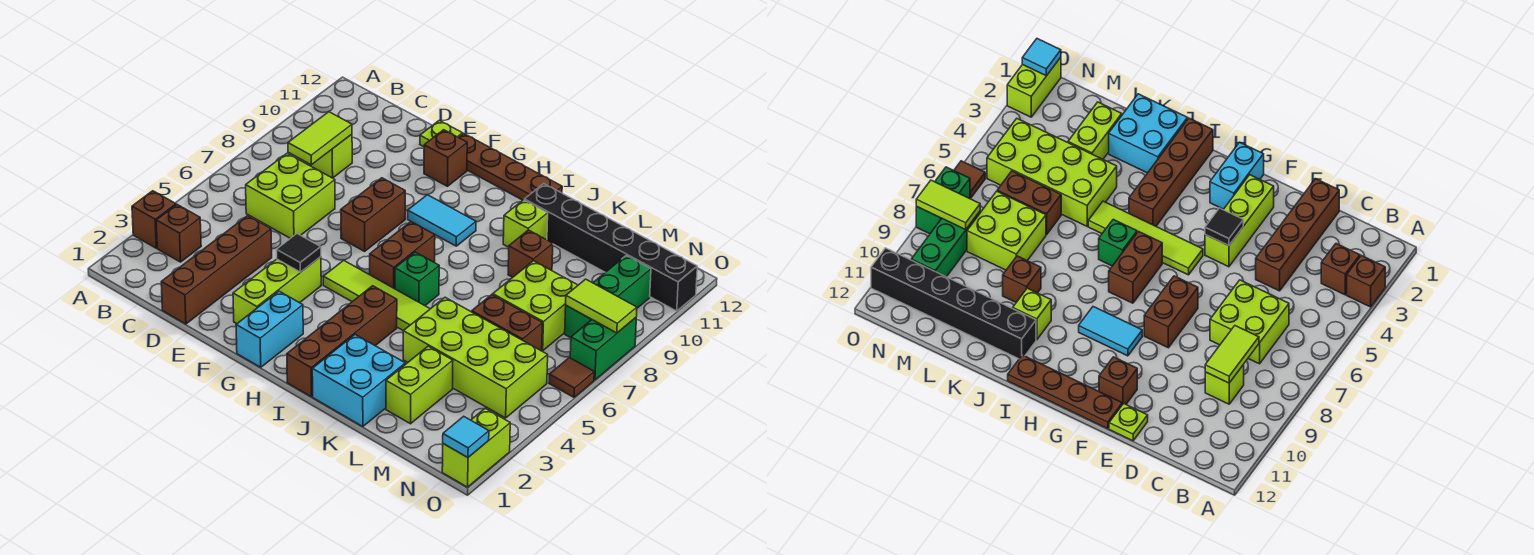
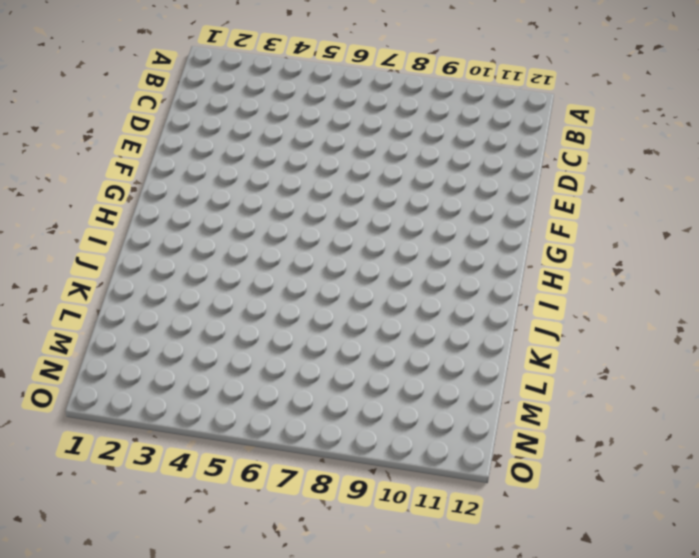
none -> brown 1x1 brick [132,191,176,248]
none -> brown 1x1 brick [156,205,201,262]
none -> lime 2x2 brick [246,153,335,238]
none -> lime 1x1 brick [309,134,352,178]

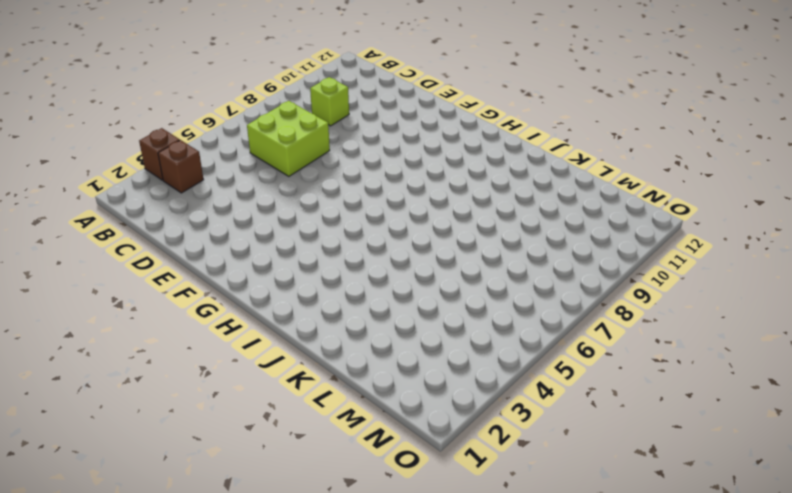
none -> brown 1x4 brick [161,216,272,324]
none -> lime 1x1 plate [420,120,463,147]
none -> lime 1x3 brick [233,257,321,324]
none -> brown 1x2 brick [341,178,405,251]

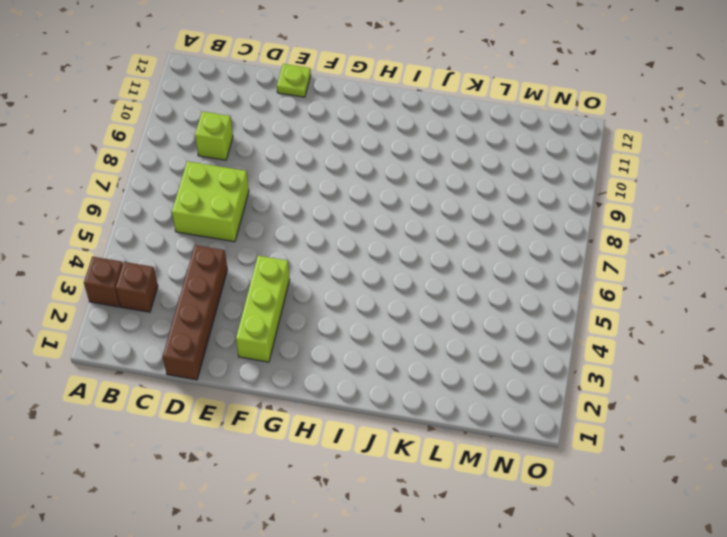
none -> brown 1x2 brick [341,178,405,251]
none -> brown 1x1 brick [424,130,467,186]
none -> brown 1x4 plate [459,134,562,200]
none -> cyan 1x2 brick [236,291,303,367]

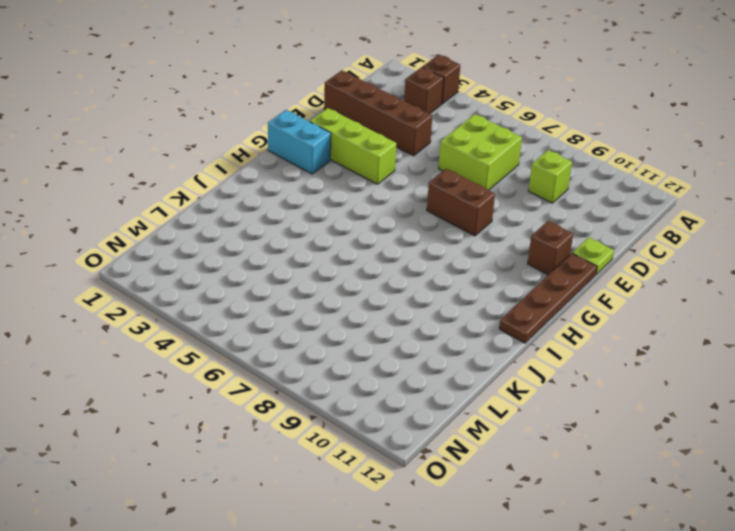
none -> lime 1x4 tile [323,260,430,331]
none -> cyan 1x2 tile [408,195,476,246]
none -> brown 1x2 brick [370,222,435,289]
none -> brown 1x4 brick [287,286,397,397]

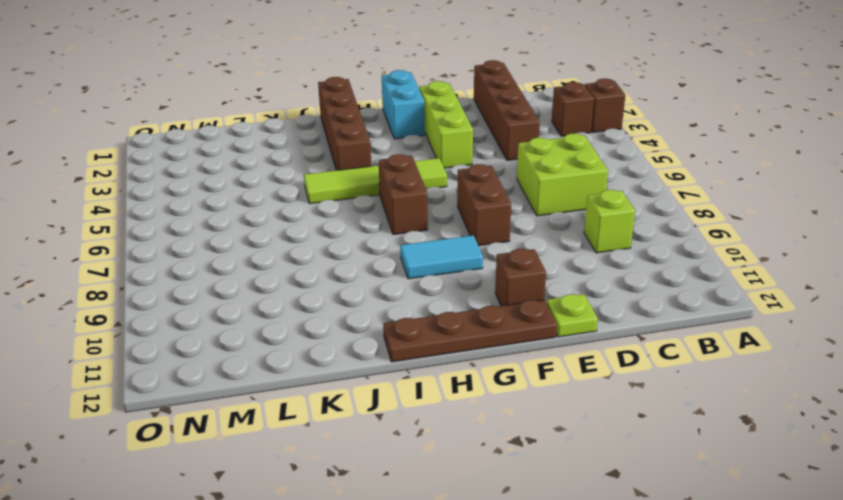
none -> green 1x1 brick [395,252,439,306]
none -> cyan 2x2 brick [312,335,405,427]
none -> lime 1x1 brick [503,200,548,247]
none -> black 1x6 brick [524,184,697,311]

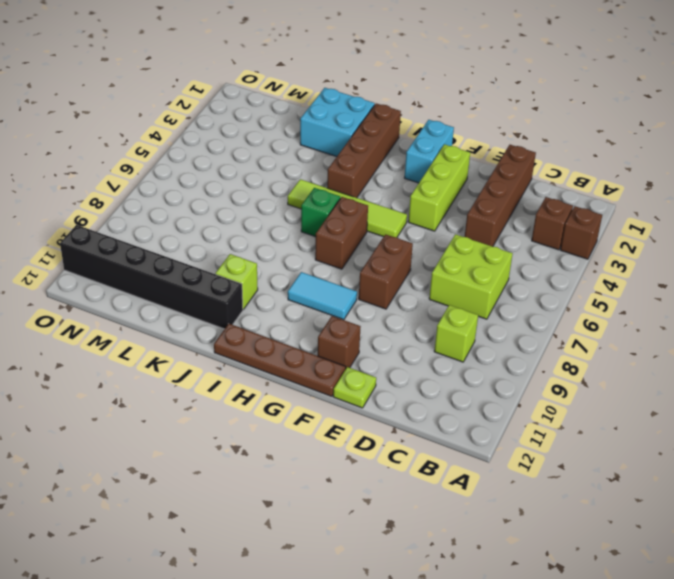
none -> lime 2x4 brick [403,297,548,418]
none -> brown 1x1 brick [508,230,553,277]
none -> lime 1x2 brick [386,346,453,424]
none -> brown 1x2 brick [472,295,542,351]

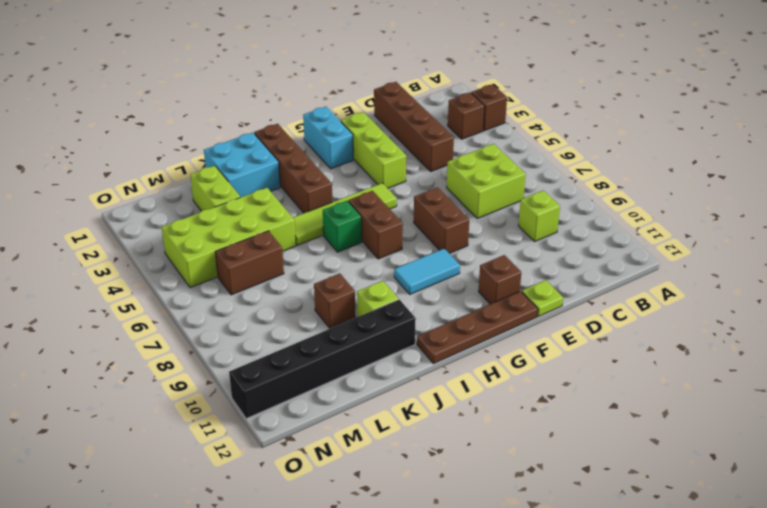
none -> lime 2x2 brick [493,261,578,351]
none -> green 1x3 brick [565,255,651,338]
none -> lime 1x2 brick [442,408,510,487]
none -> brown 1x1 tile [549,358,594,397]

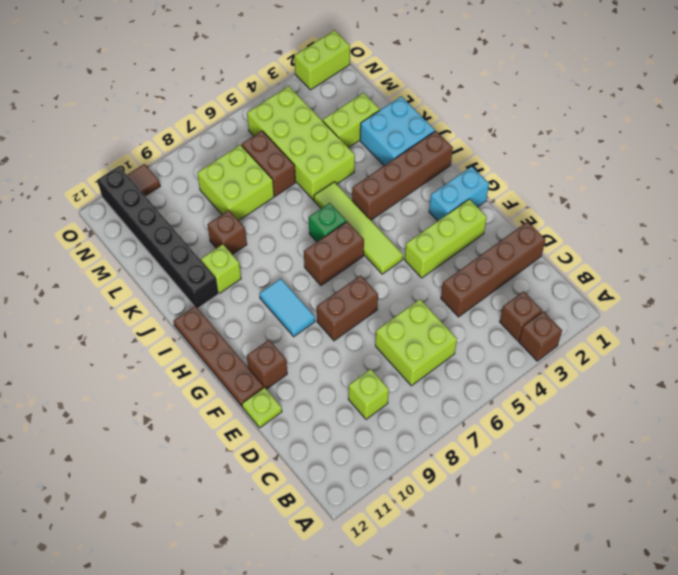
brown 1x1 tile [127,164,160,196] -> brown 1x1 tile moved to [549,358,594,397]
none -> green 1x3 brick [565,255,651,338]
none -> green 1x2 brick [570,318,636,380]
none -> lime 1x2 tile [288,112,352,165]
none -> black 1x1 tile [276,234,321,272]

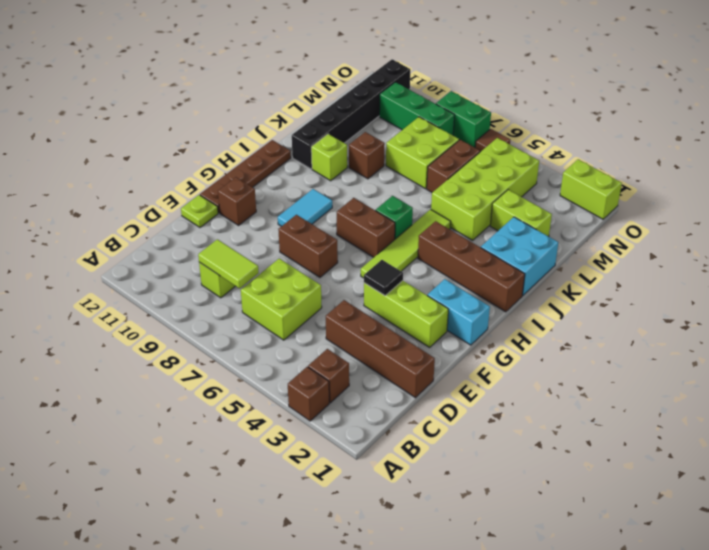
none -> lime 1x2 tile [566,279,637,333]
none -> cyan 1x1 tile [443,416,489,458]

